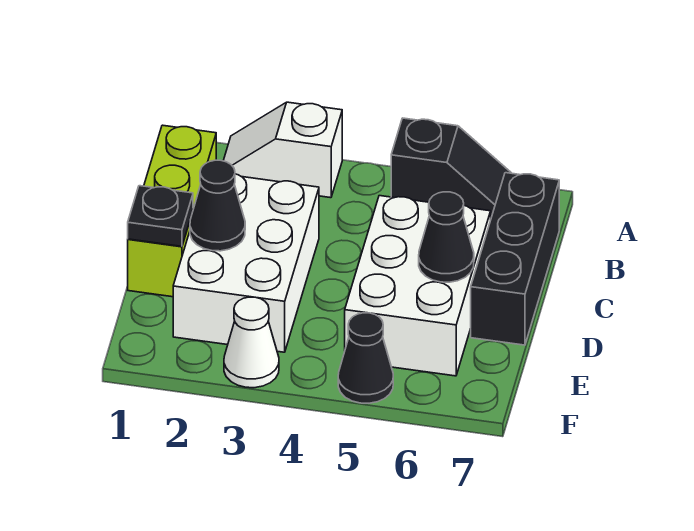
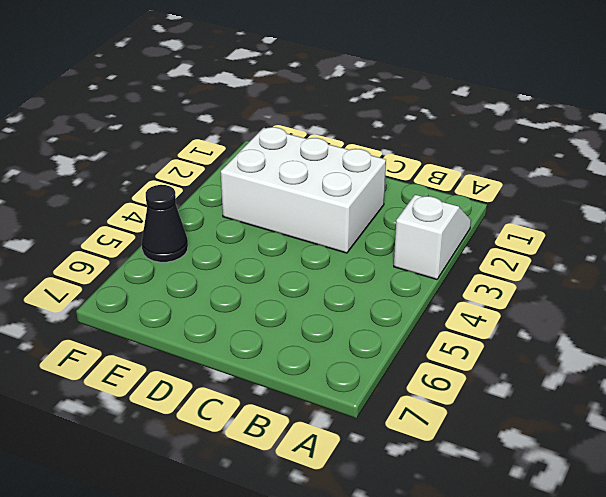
none -> black 1x2 slope [391,118,511,217]
none -> lime 1x3 brick [128,125,216,297]

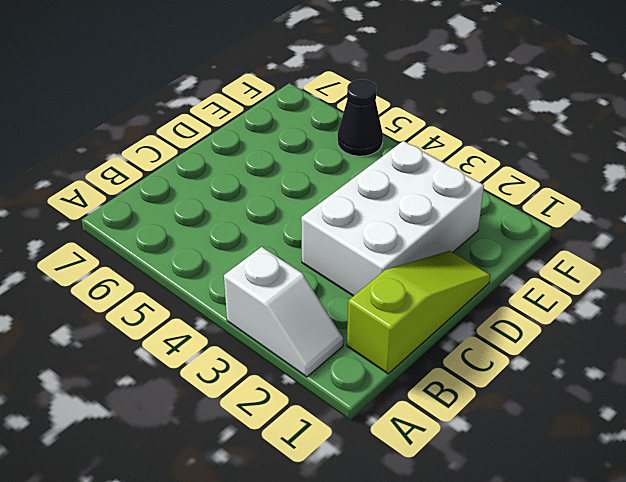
lime 1x3 slope [347,251,490,374] -> lime 1x3 brick [128,125,216,297]
none -> black 1x2 slope [391,118,511,217]
none -> black 1x3 brick [471,173,559,345]

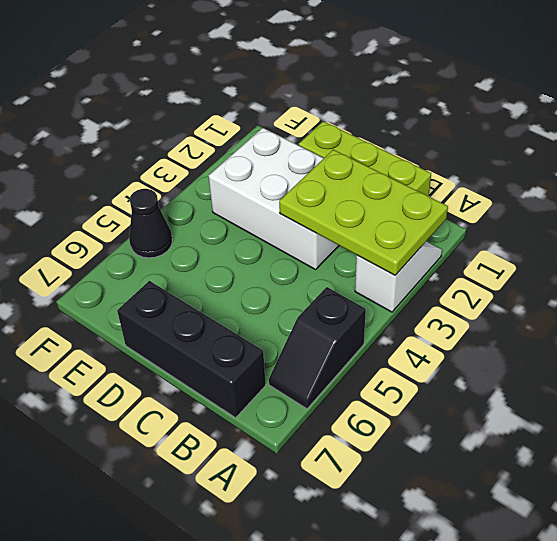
lime 2x3 plate [279,150,448,275] -> none
none -> white 2x3 brick [345,196,491,376]
none -> white 1x1 cone [224,297,279,388]

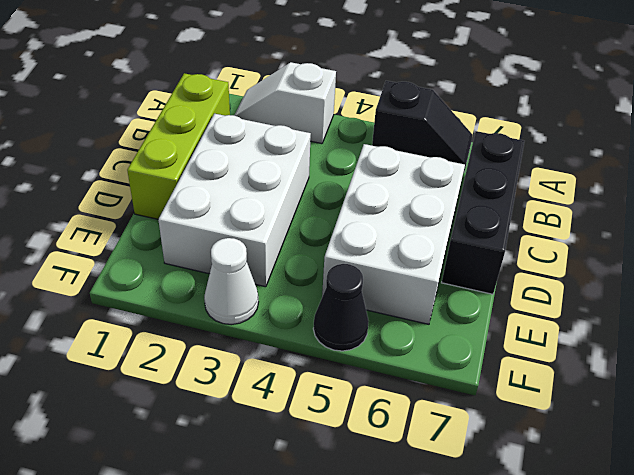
none -> black 1x1 plate [128,186,193,246]
none -> black 1x1 cone [190,160,245,251]

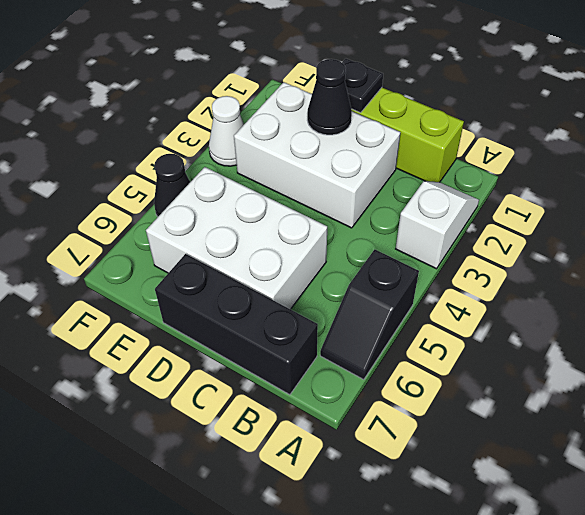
none -> black 1x1 cone [419,192,474,282]

